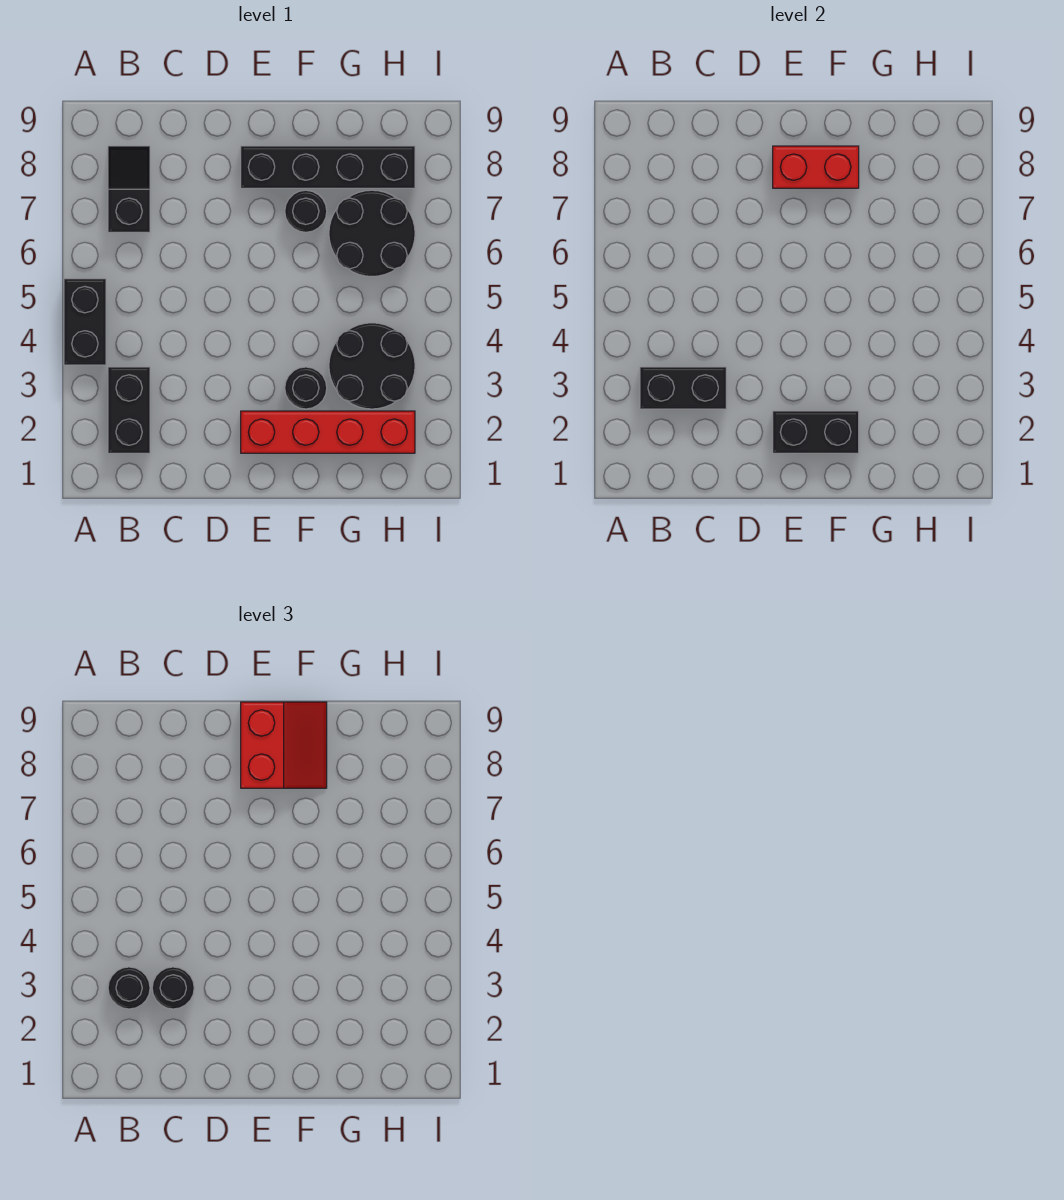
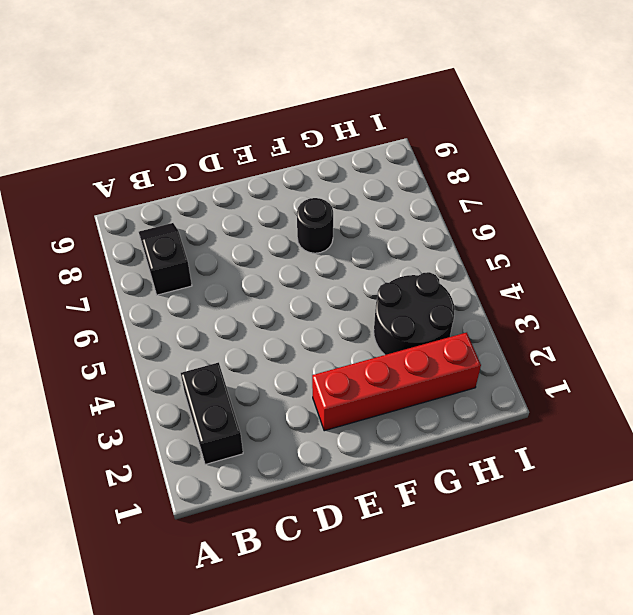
none -> black 1x2 brick [64,279,106,365]
none -> black 1x4 brick [241,146,415,188]
none -> black 1x1 round brick [285,367,327,409]

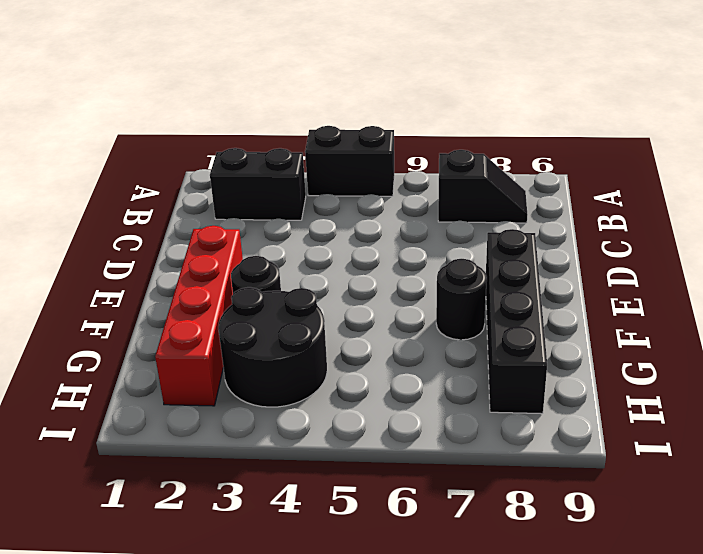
none -> black 2x2 round brick [329,190,415,276]
none -> black 1x2 brick [640,367,726,409]
none -> black 1x2 brick [773,411,859,453]

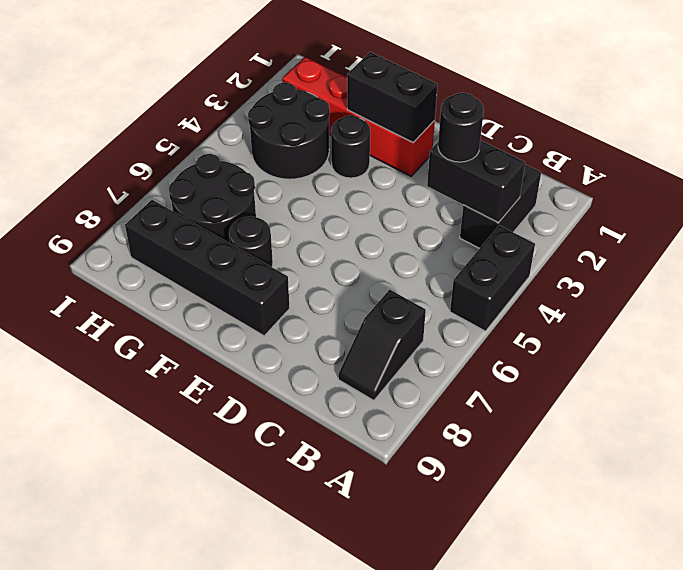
none -> red 1x2 brick [773,146,859,188]
none -> black 1x1 round brick [108,967,150,1009]
none -> red 2x2 slope [241,702,327,788]

